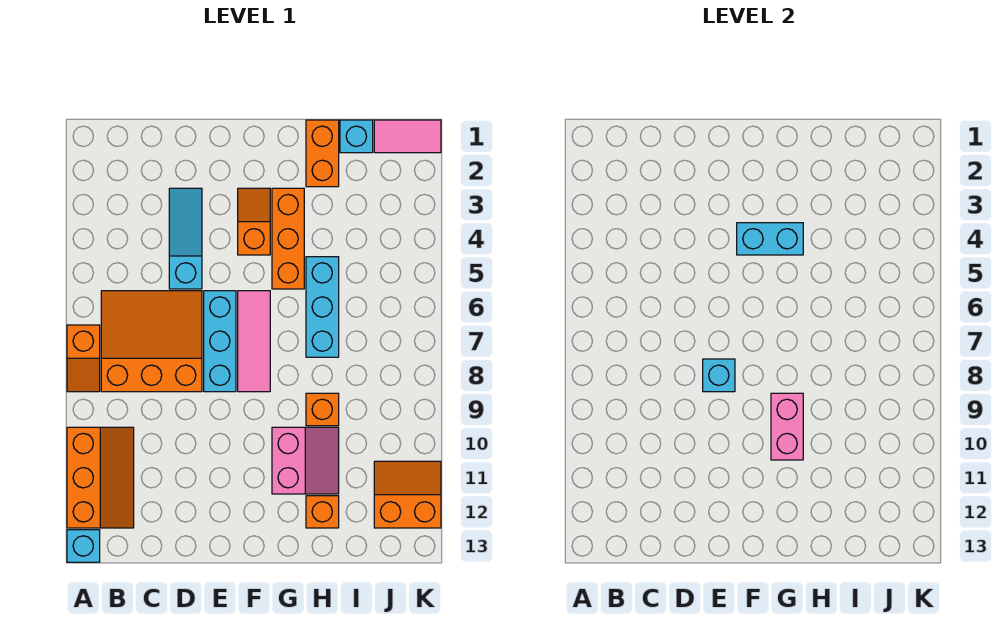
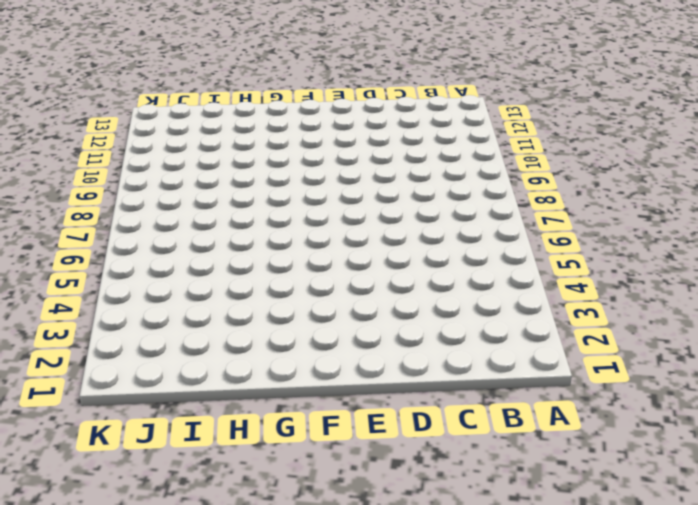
none -> orange 1x2 slope [67,325,100,392]
none -> orange 2x3 slope [67,427,134,528]
none -> cyan 1x1 brick [67,530,100,562]

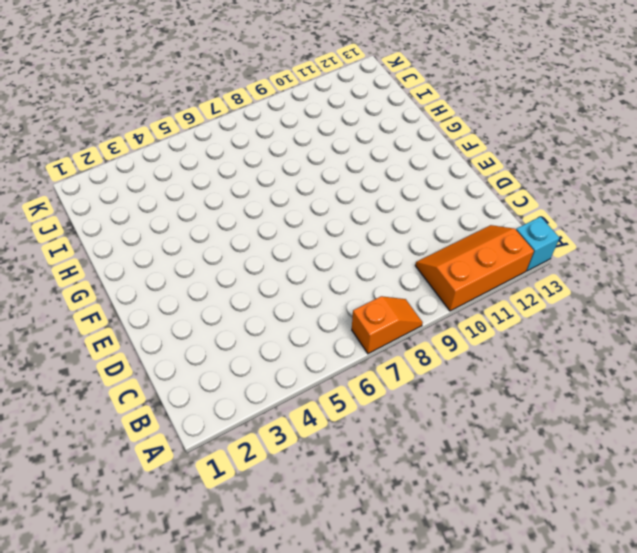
none -> orange 3x3 slope [101,291,202,392]
none -> cyan 1x3 slope [169,188,202,289]
none -> cyan 1x3 brick [204,291,236,392]

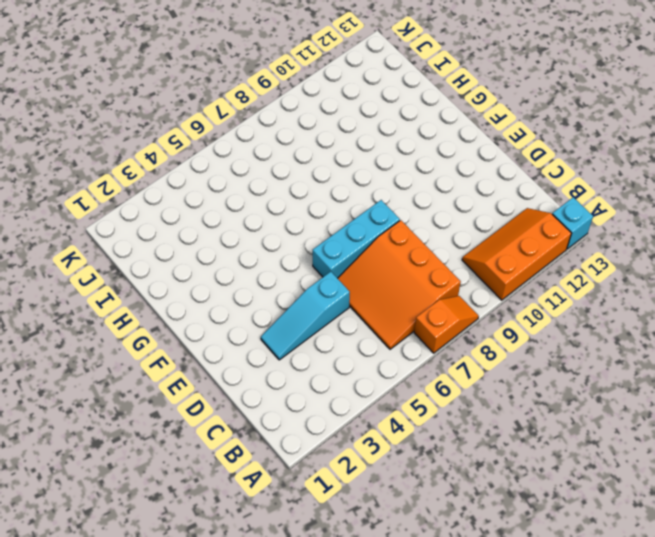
none -> orange 1x2 slope [238,188,270,255]
none -> pink 1x3 tile [238,291,270,392]
none -> orange 1x3 brick [272,188,304,289]

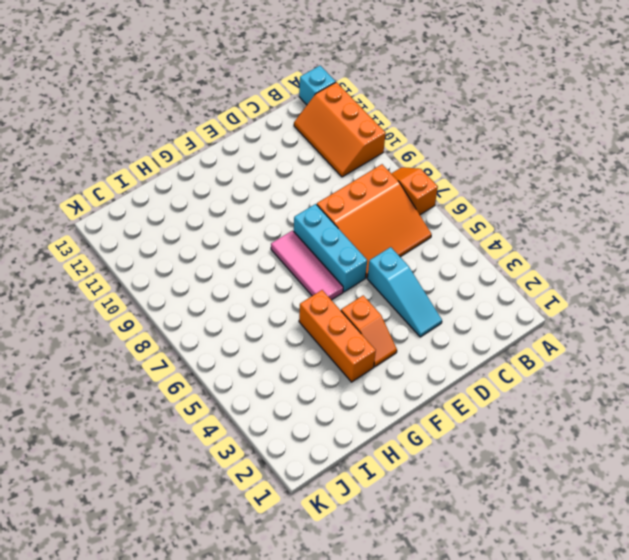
none -> pink 2x2 slope [272,427,339,494]
none -> orange 1x2 brick [306,120,339,187]
none -> cyan 1x3 brick [306,257,339,357]

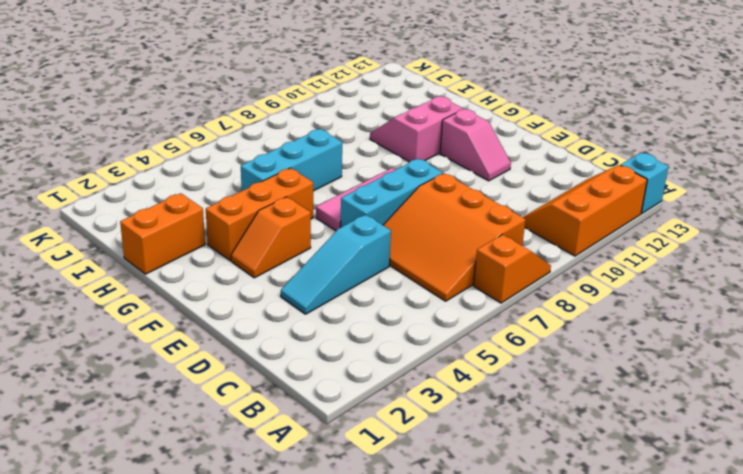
pink 1x2 slope [440,109,511,181] -> none
none -> orange 1x1 brick [306,393,339,426]
none -> orange 1x1 brick [306,496,339,528]
none -> cyan 1x1 brick [340,120,373,153]

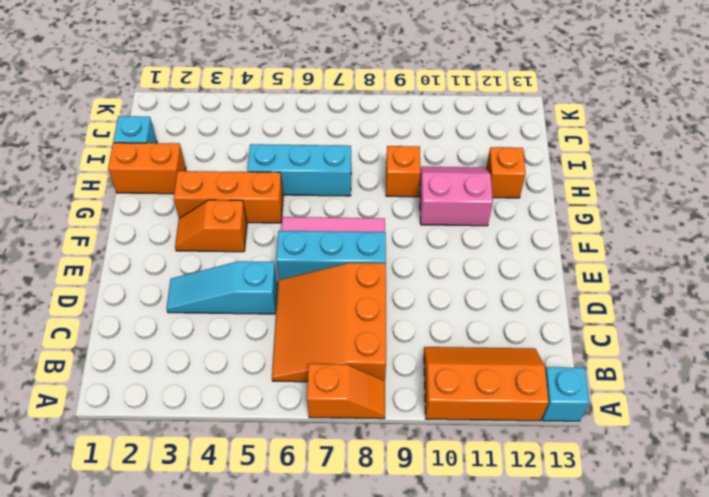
none -> pink 1x2 tile [374,120,441,153]
none -> orange 2x2 slope [374,461,441,528]
none -> cyan 1x1 brick [703,359,735,392]

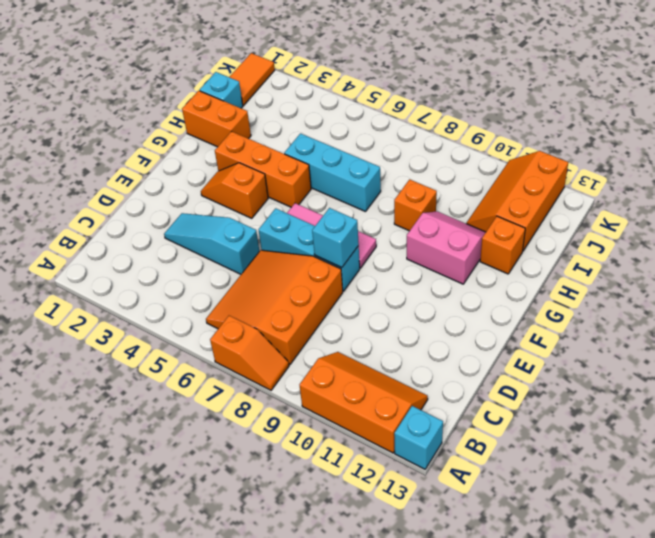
orange 2x3 slope [467,151,568,251] -> orange 2x2 slope [374,461,441,528]
orange 1x2 tile [230,53,275,105] -> pink 1x2 tile [374,120,441,153]
none -> cyan 1x2 brick [737,223,803,255]
none -> pink 1x2 brick [771,393,803,460]

